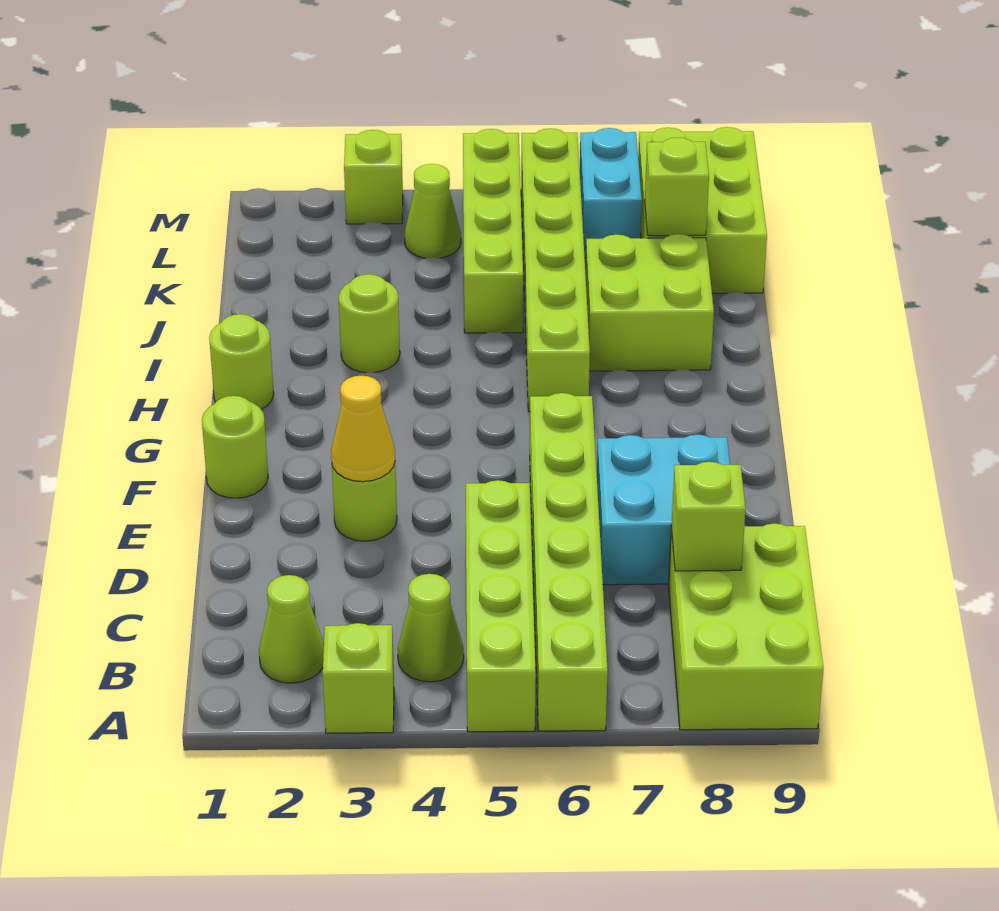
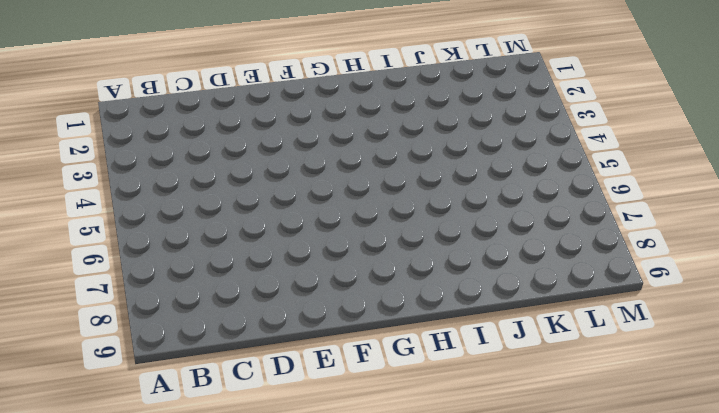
none -> lime 1x1 brick [323,623,394,733]
none -> lime 1x4 brick [466,480,536,732]
none -> lime 1x6 brick [530,393,608,731]

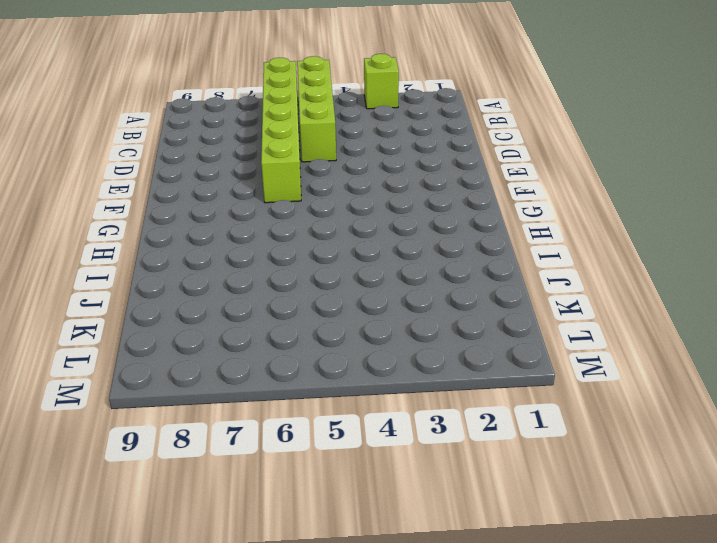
none -> lime 2x3 brick [669,524,824,730]
none -> lime 1x1 cone [259,575,324,683]
none -> lime 1x1 cone [398,574,464,682]

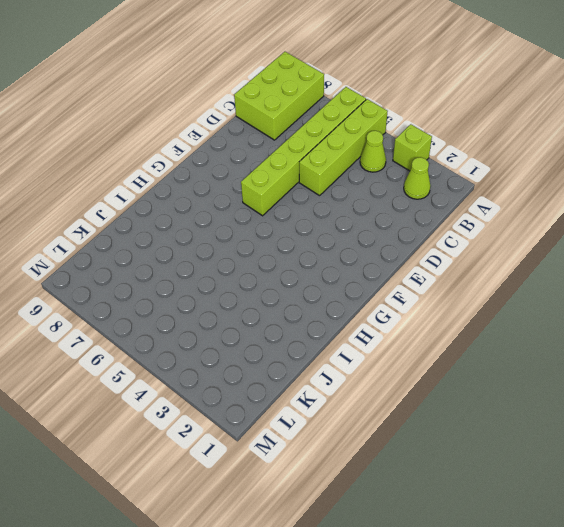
none -> cyan 2x2 brick [597,435,730,585]
none -> lime 1x1 round brick [332,464,397,541]
none -> lime 1x1 round brick [202,396,268,498]

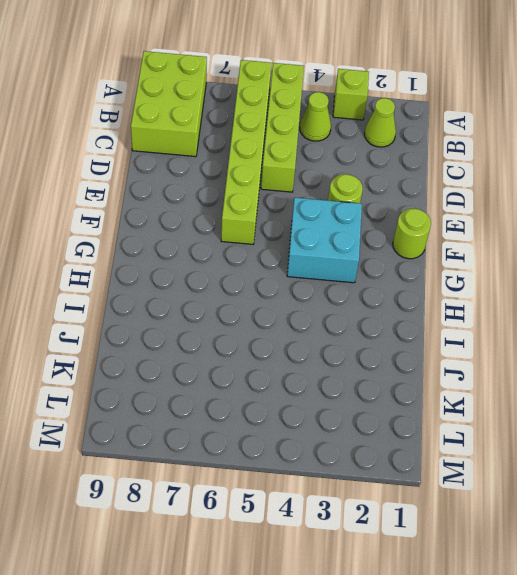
cyan 2x2 brick [287,198,362,283] -> cyan 2x2 brick moved to [597,435,730,585]
none -> lime 1x1 round brick [209,314,274,409]
none -> lime 1x6 brick [521,129,590,412]
none -> lime 1x1 round brick [339,274,400,373]

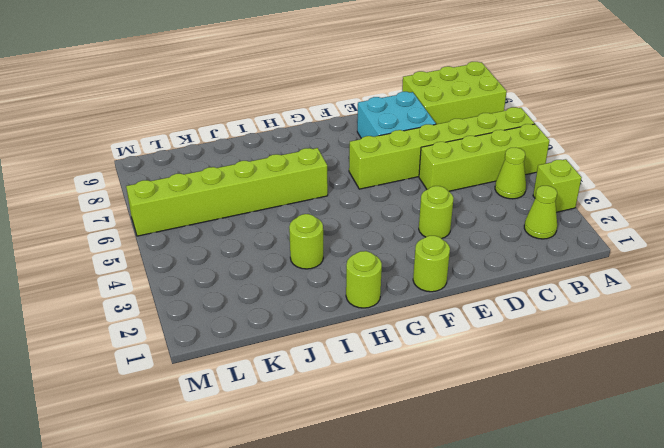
none -> lime 2x2 brick [586,234,714,371]
none -> lime 1x4 brick [463,129,523,333]
none -> lime 2x3 brick [638,127,767,293]

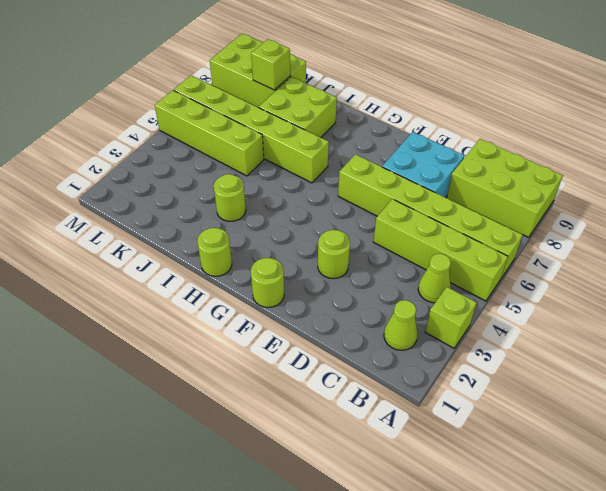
none -> lime 1x1 cone [404,164,461,258]
none -> cyan 1x2 brick [580,128,642,258]
none -> lime 1x1 brick [344,130,403,224]

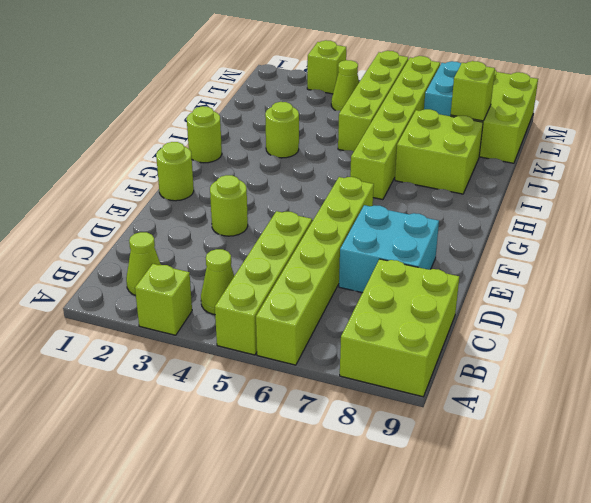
none -> lime 1x1 brick [671,462,746,571]
none -> yellow 1x1 cone [331,376,395,482]

